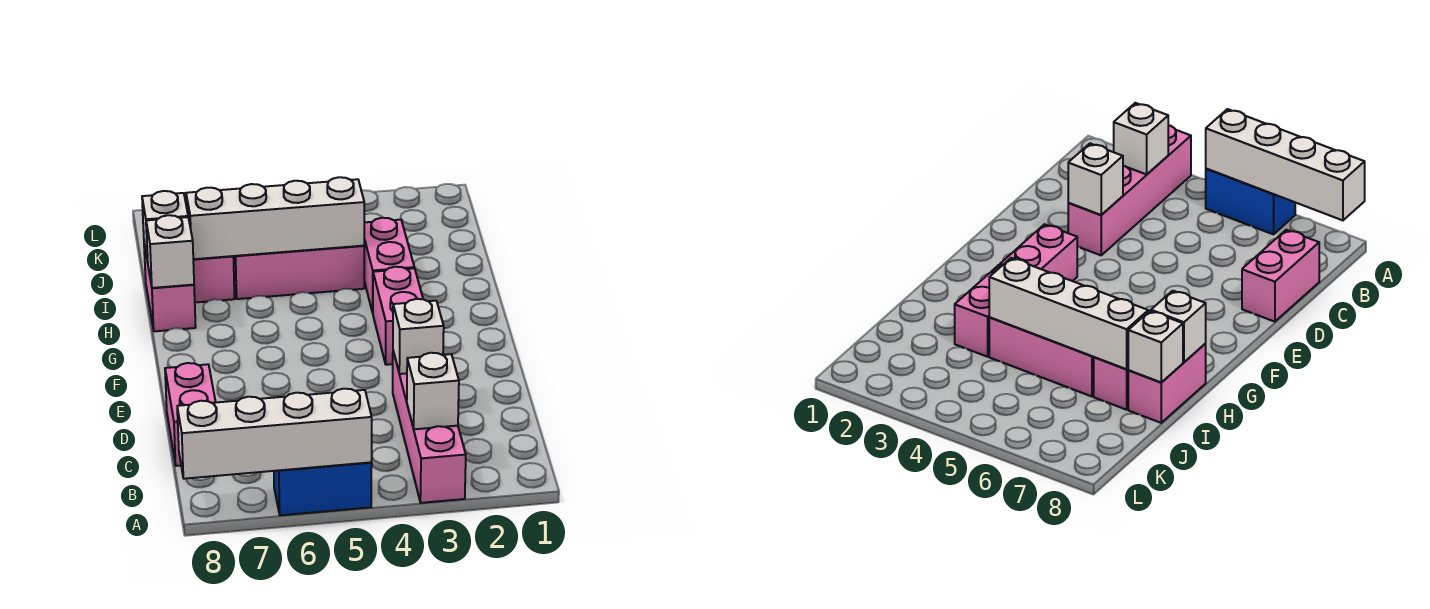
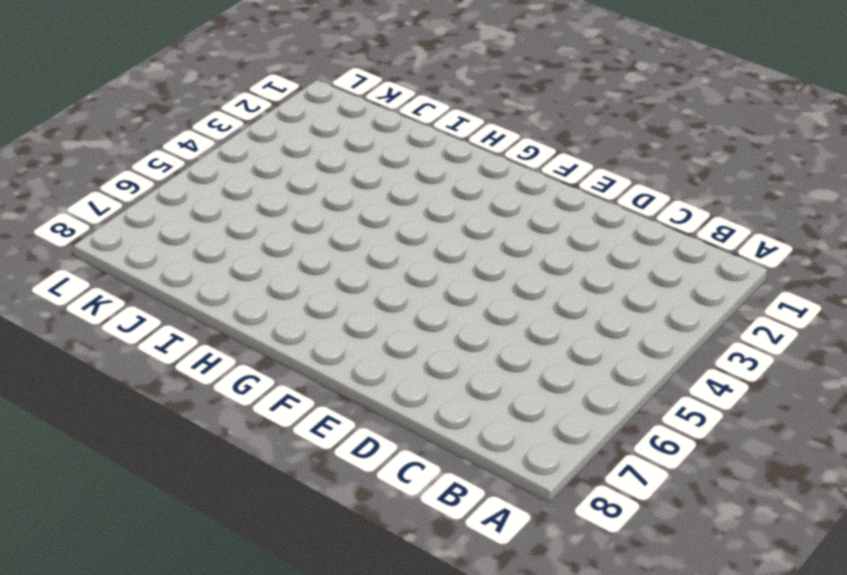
none -> pink 1x4 brick [393,351,466,503]
none -> blue 1x2 brick [274,462,372,515]
none -> pink 1x2 brick [165,363,216,466]

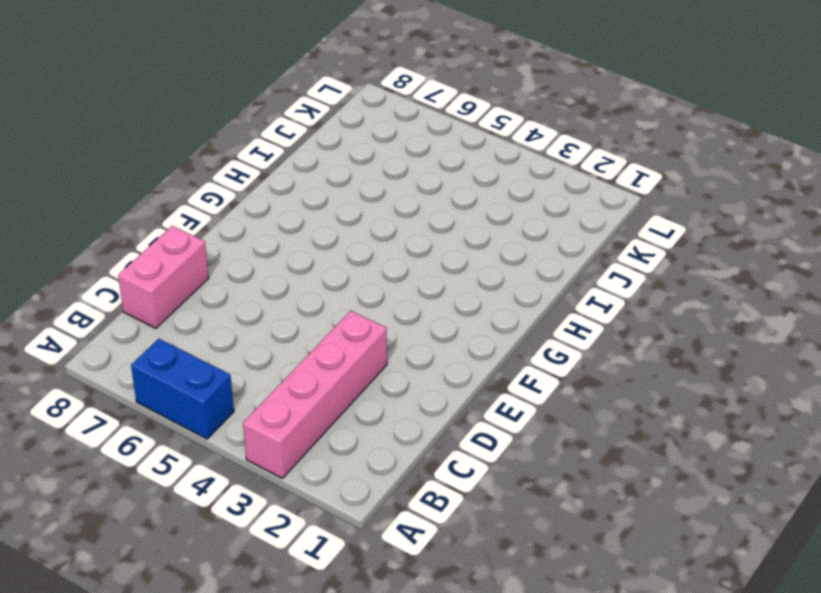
none -> pink 1x2 brick [373,267,423,365]
none -> pink 1x2 brick [364,218,414,313]
none -> pink 1x2 brick [144,244,196,331]

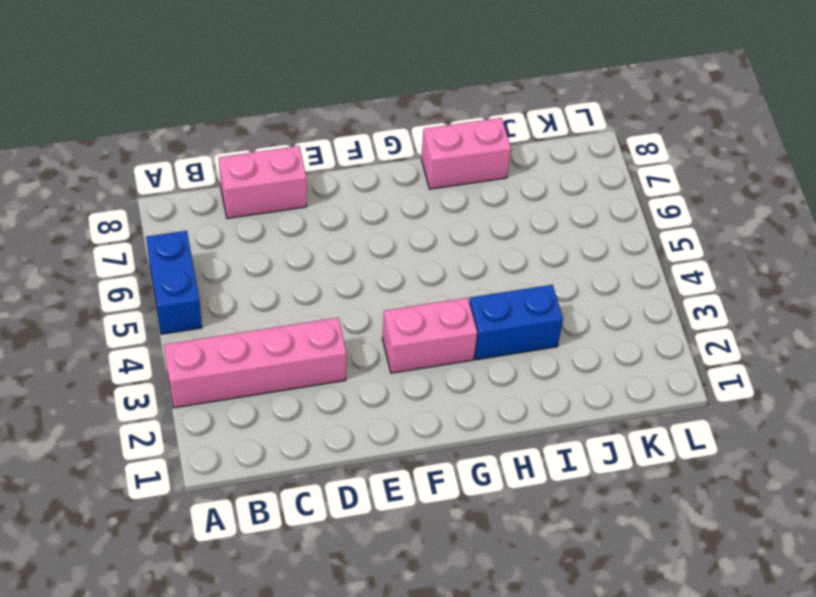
blue 1x2 brick [469,285,563,360] -> pink 1x2 brick [364,218,414,313]
none -> pink 1x3 brick [233,246,364,299]
none -> pink 1x1 brick [193,256,235,302]
none -> white 1x4 brick [177,389,372,479]

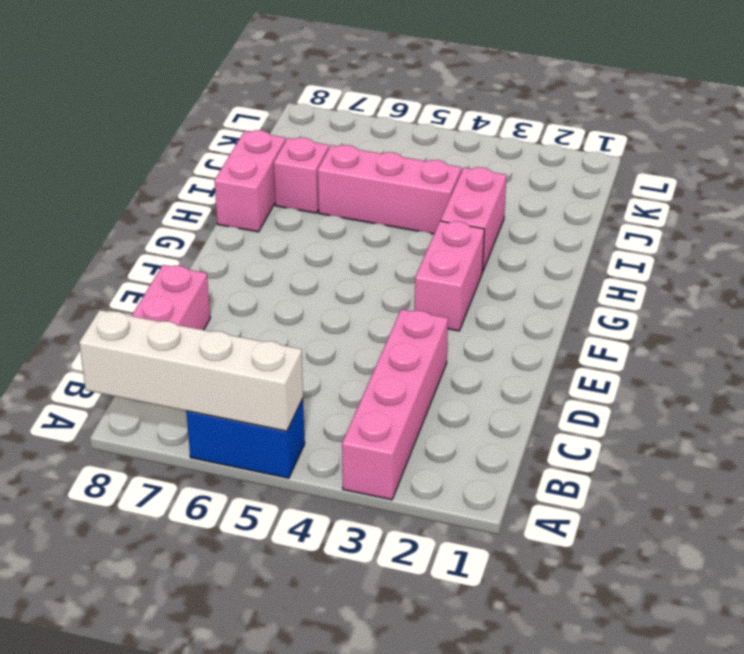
none -> white 1x1 brick [407,353,459,429]
none -> white 1x1 brick [393,299,444,374]
none -> white 1x1 brick [146,215,194,288]

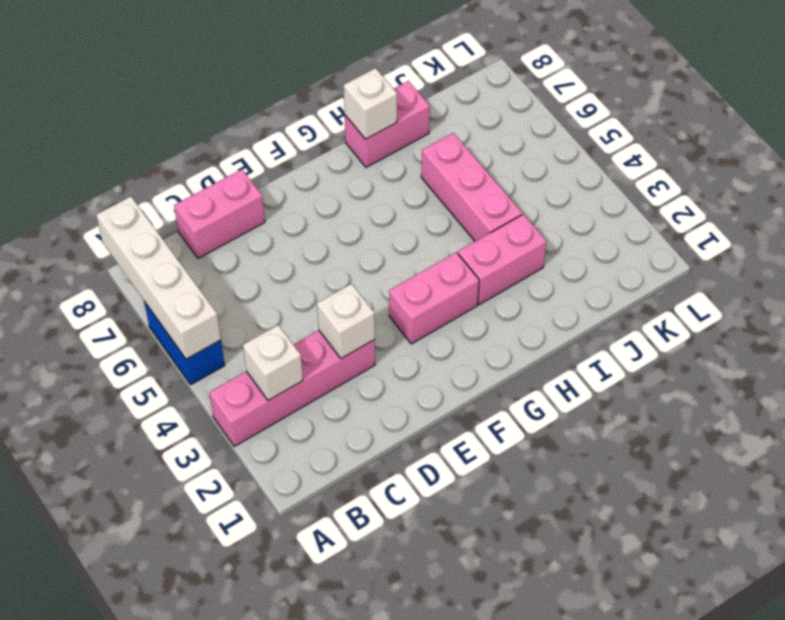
none -> pink 1x1 brick [193,256,235,302]
none -> white 1x4 brick [186,177,364,259]
none -> white 1x1 brick [142,191,188,261]

